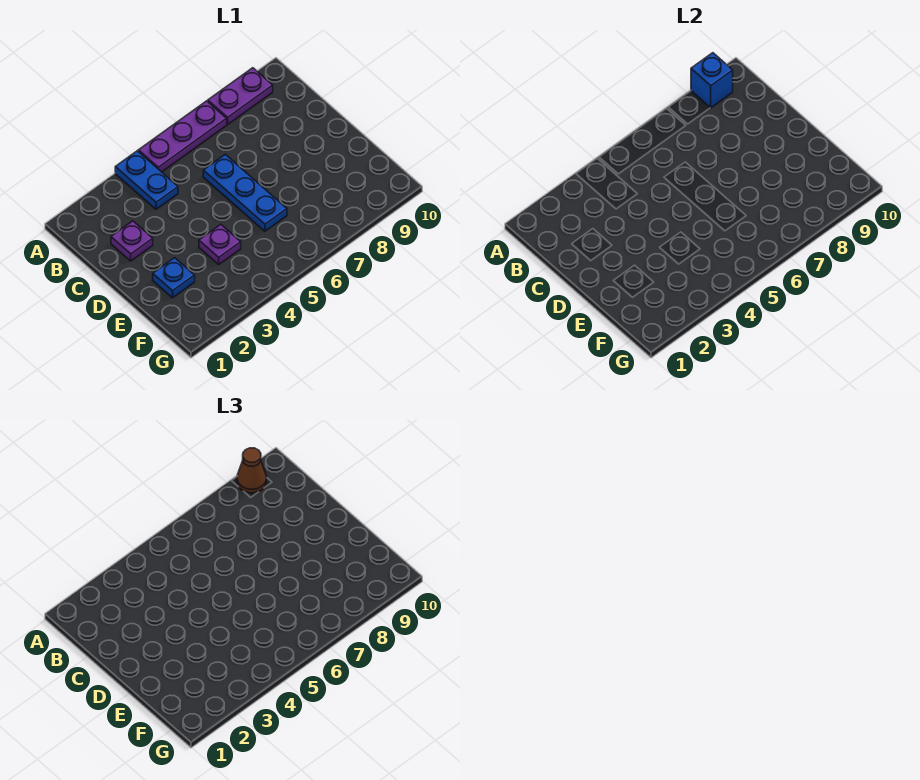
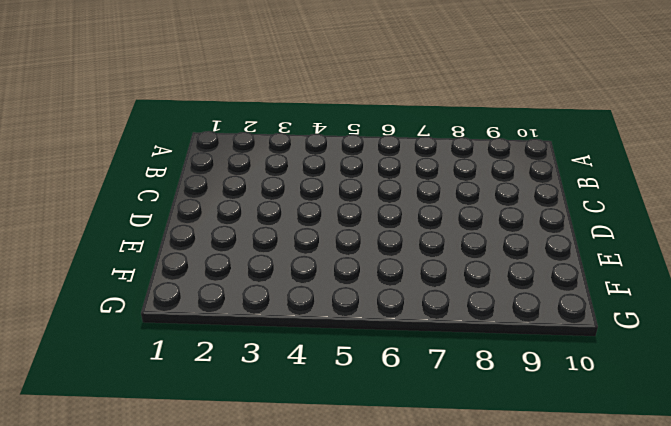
none -> blue 1x2 plate [115,151,178,209]
none -> purple 1x3 plate [138,101,227,172]

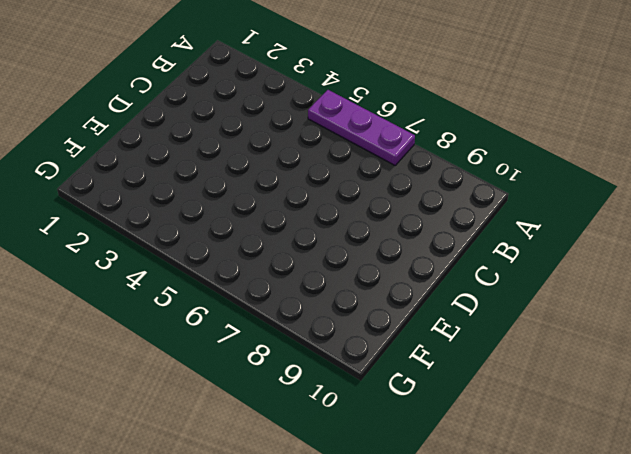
none -> blue 1x2 plate [115,151,178,209]
none -> purple 1x2 plate [208,68,273,124]

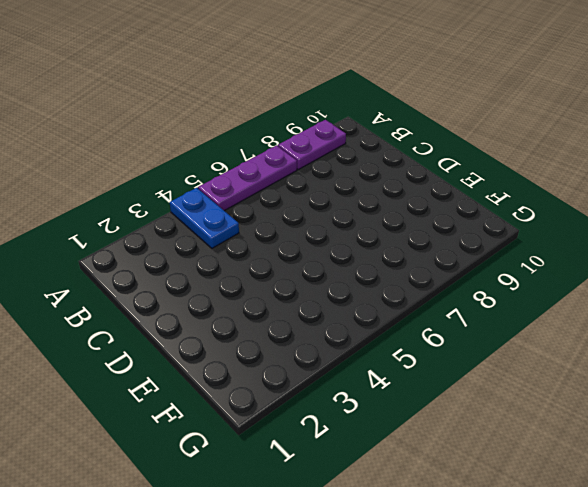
none -> purple 1x1 plate [111,221,153,261]
none -> blue 1x3 plate [203,154,287,231]

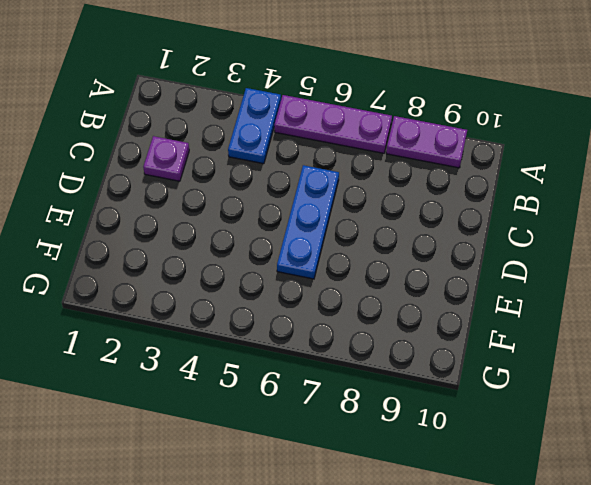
none -> blue 1x1 plate [153,258,195,298]
none -> purple 1x1 plate [199,224,241,264]

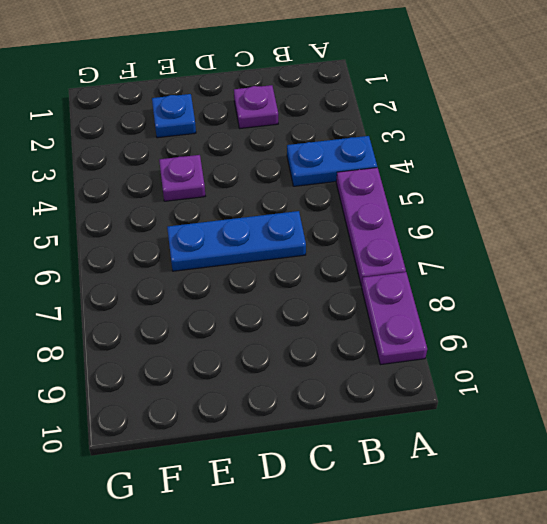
none -> blue 1x1 brick [691,53,733,108]
none -> brown 1x1 cone [237,448,267,493]

